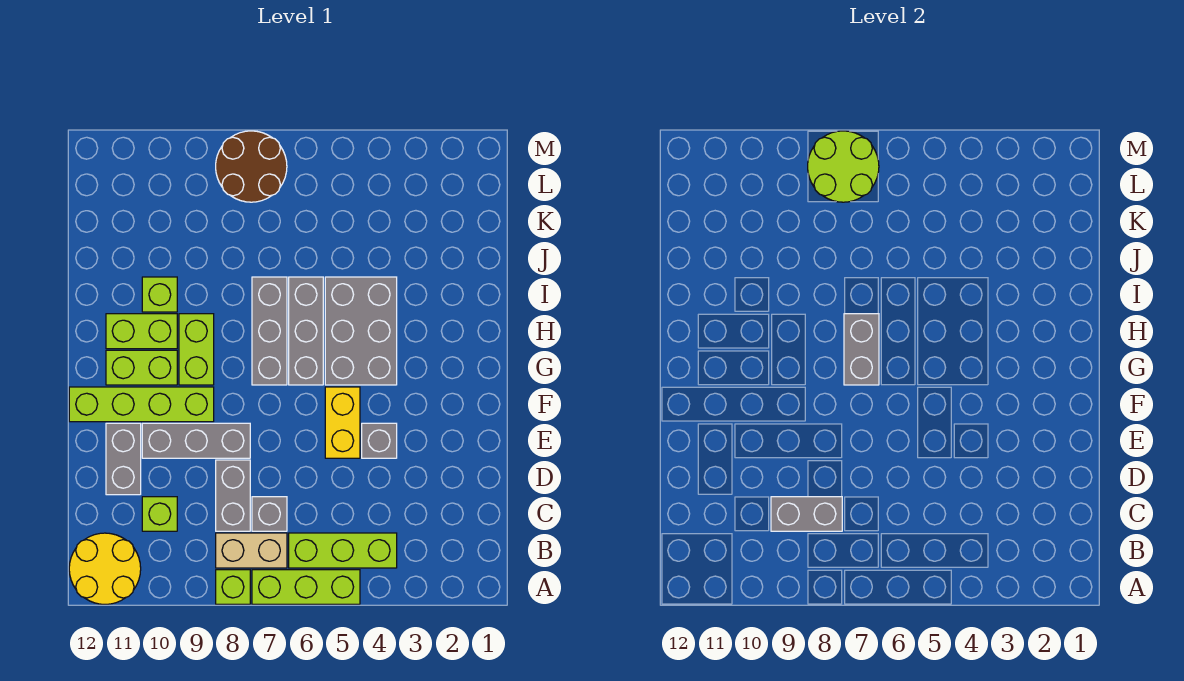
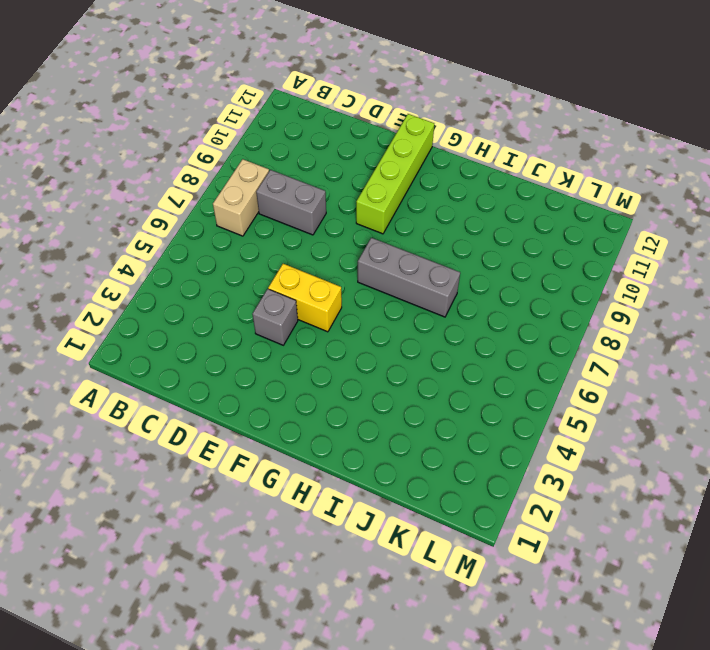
none -> lime 1x3 brick [252,570,360,604]
none -> lime 1x1 brick [216,570,250,604]
none -> yellow 2x2 round brick [69,533,141,604]

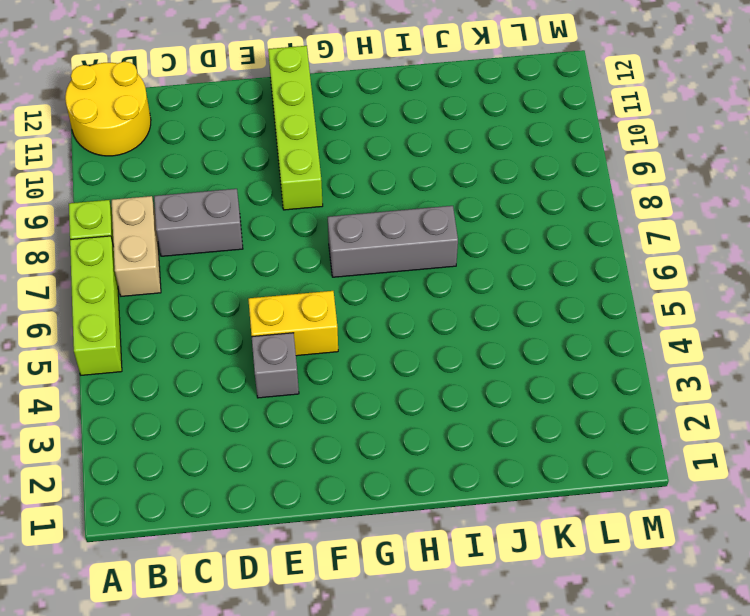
none -> lime 1x3 brick [289,533,397,568]
none -> grey 1x1 brick [252,497,287,531]
none -> lime 1x1 brick [142,497,177,531]

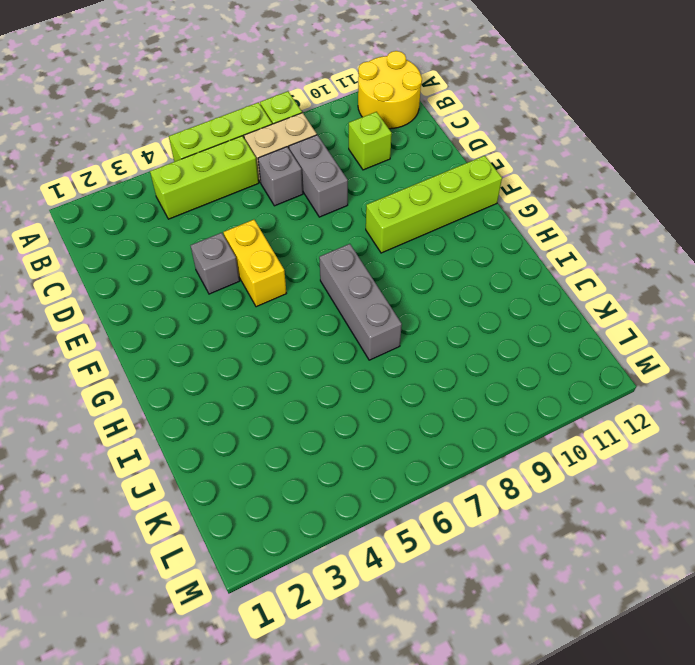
none -> grey 1x2 brick [106,423,141,495]
none -> grey 1x3 brick [142,423,250,458]
none -> grey 2x3 brick [325,277,397,385]

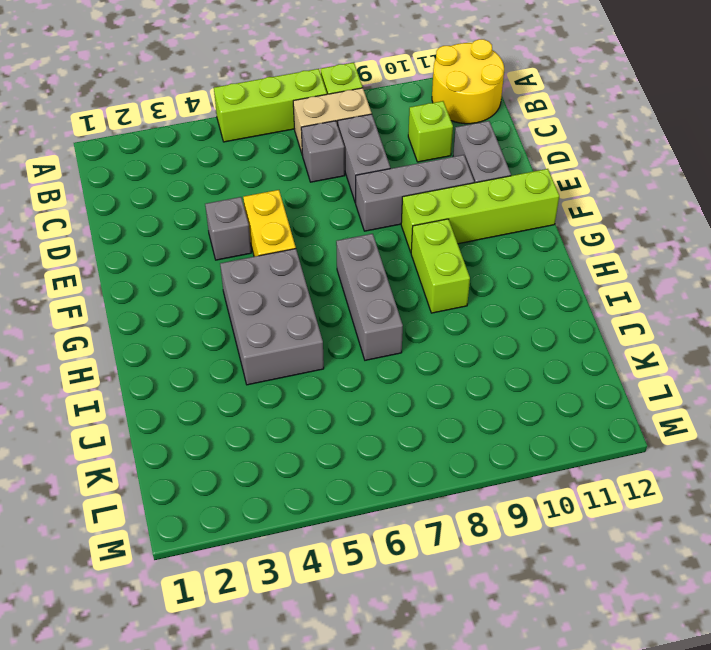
none -> lime 1x3 brick [289,533,397,568]
none -> grey 1x3 brick [289,277,323,385]
none -> lime 1x2 brick [106,350,177,385]

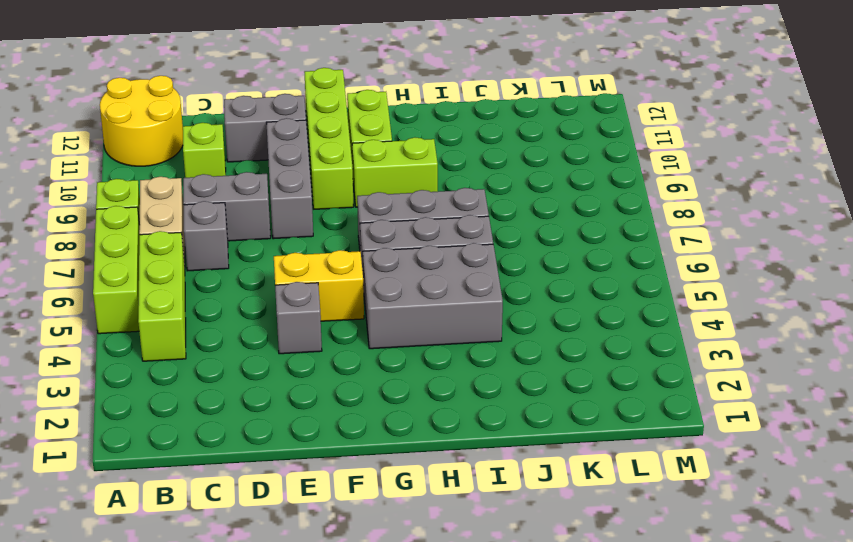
none -> lime 1x2 brick [106,314,177,349]
none -> lime 1x1 brick [142,277,177,312]
none -> brown 2x2 round brick [216,131,287,202]

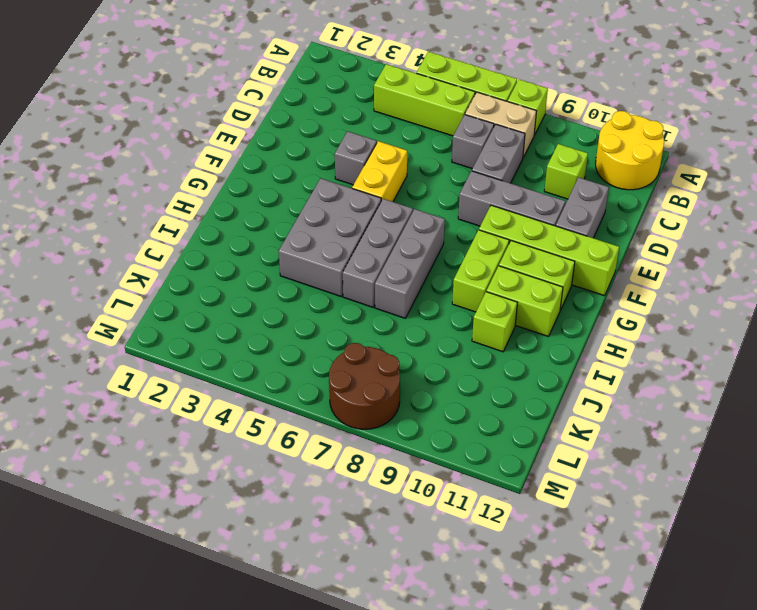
none -> grey 1x2 brick [771,497,842,531]
none -> grey 1x2 brick [844,314,879,385]
none -> lime 2x2 round brick [808,131,879,202]

